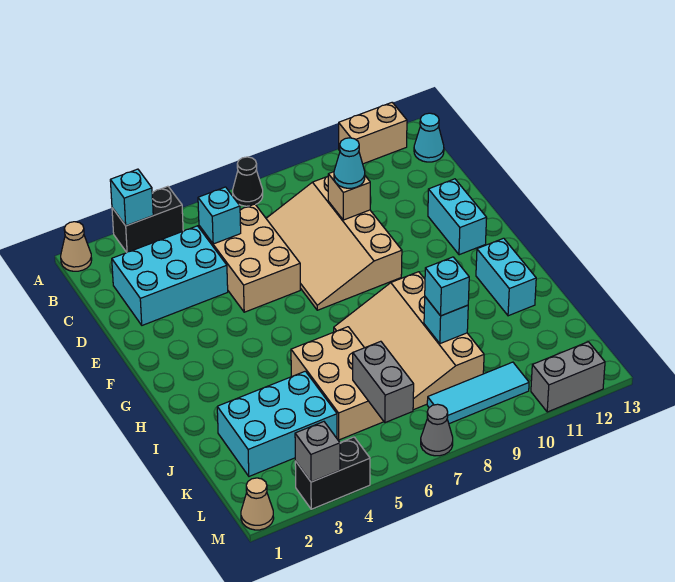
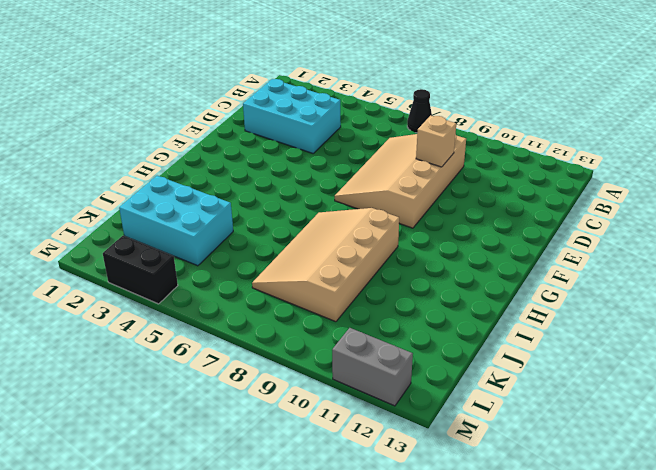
none -> tan 1x1 cone [61,222,92,271]
none -> black 1x2 brick [112,186,183,252]
none -> tan 1x2 brick [339,103,407,164]

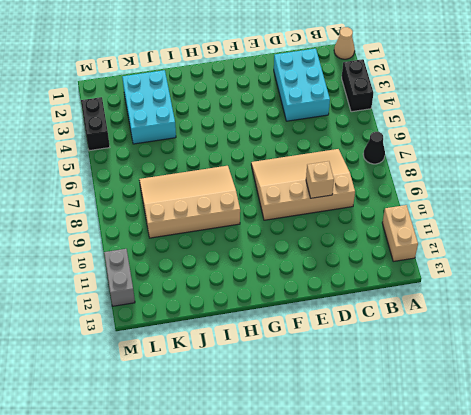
none -> cyan 1x1 cone [414,113,444,162]
none -> tan 2x3 brick [199,204,300,312]
none -> cyan 1x2 brick [428,179,487,255]

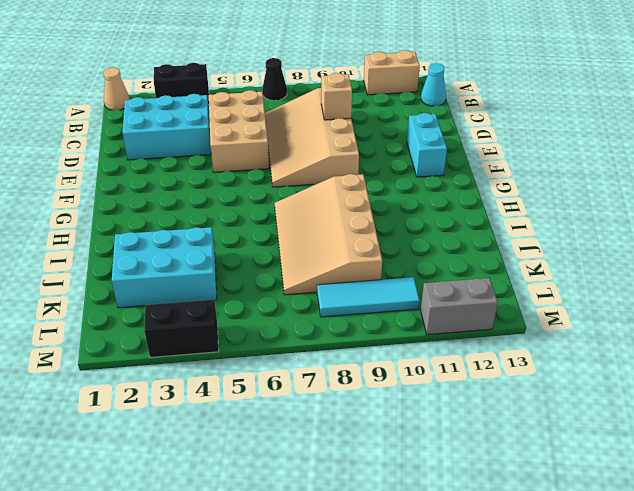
none -> cyan 1x2 brick [476,238,536,316]
none -> tan 2x3 brick [291,327,384,440]
none -> tan 1x1 cone [241,478,274,530]

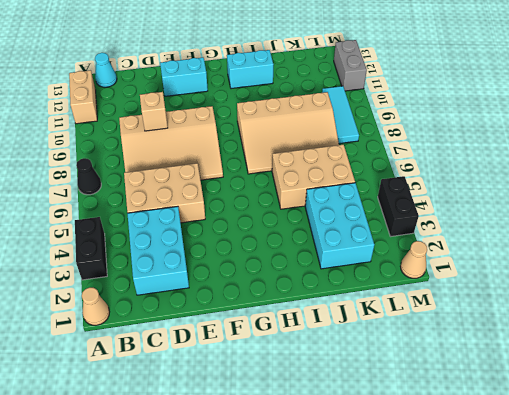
none -> grey 1x1 cone [421,404,453,456]
none -> cyan 1x1 brick [110,169,153,226]
none -> cyan 1x1 brick [198,187,241,244]

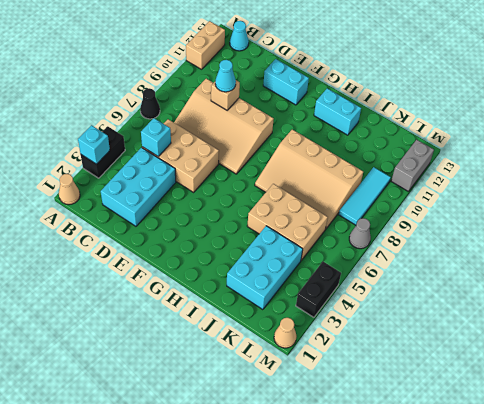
none -> cyan 1x1 brick [424,297,468,344]
none -> grey 1x2 brick [353,341,414,423]
none -> grey 1x1 brick [295,422,340,482]

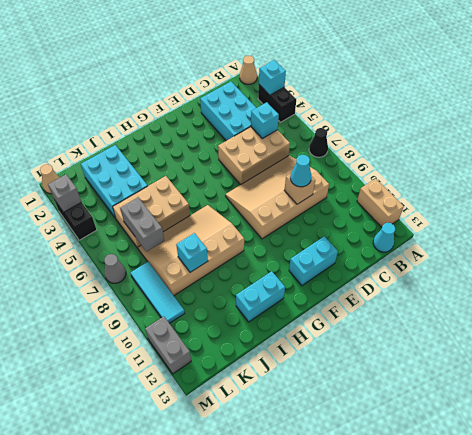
grey 1x2 brick [120,197,164,252] -> grey 1x2 brick turned to [353,341,414,423]
none -> cyan 1x1 brick [425,257,469,316]

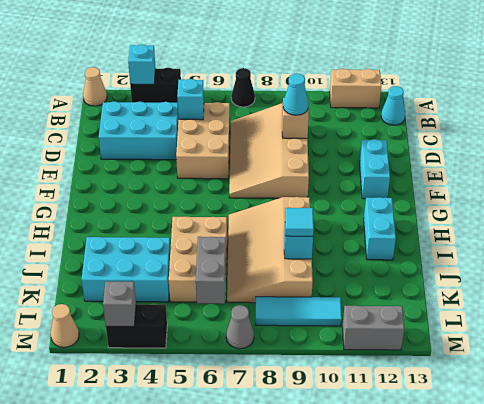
cyan 1x1 tile [285,208,314,236] -> cyan 1x1 brick [425,257,469,316]

